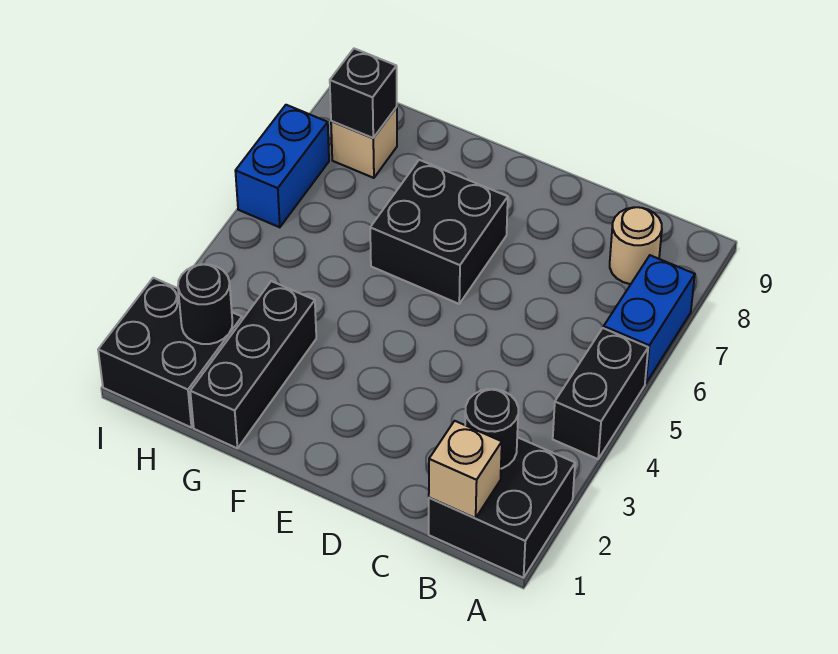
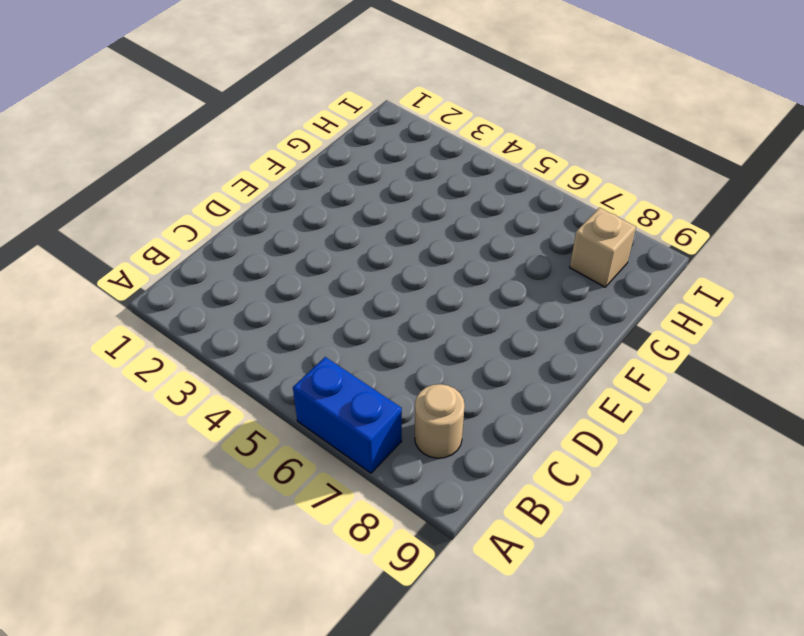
none -> black 2x2 brick [429,437,575,578]
none -> black 1x2 brick [553,328,648,459]
none -> black 2x2 brick [370,160,508,304]

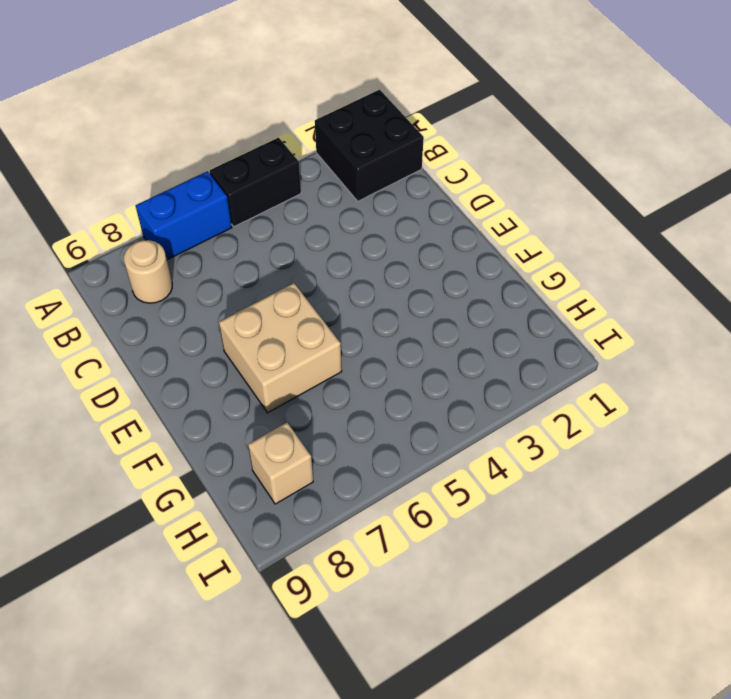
tan 2x2 brick [219,283,342,413] -> black 2x2 brick [370,160,508,304]
none -> black 1x3 brick [190,281,316,448]
none -> black 2x2 brick [98,278,242,428]
none -> blue 1x2 brick [235,105,329,227]

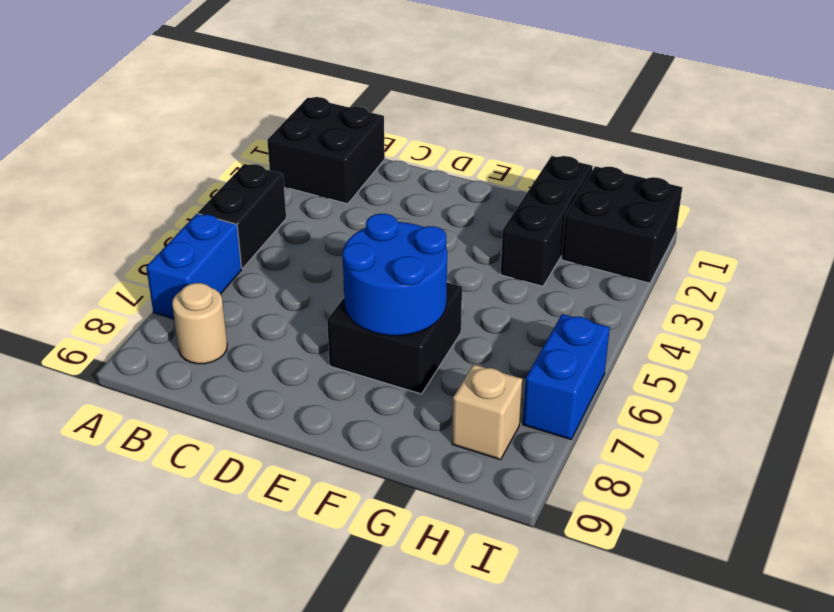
blue 2x2 round brick [343,214,447,336] -> none
none -> tan 1x1 brick [429,421,502,518]
none -> black 1x1 round brick [465,389,518,469]
none -> black 1x1 round brick [178,264,232,344]

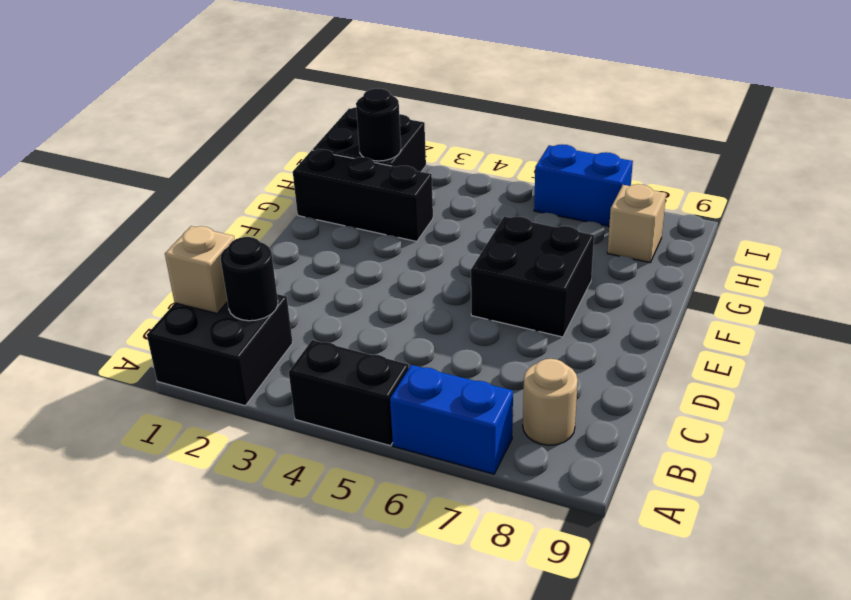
none -> black 1x1 brick [330,49,397,138]

